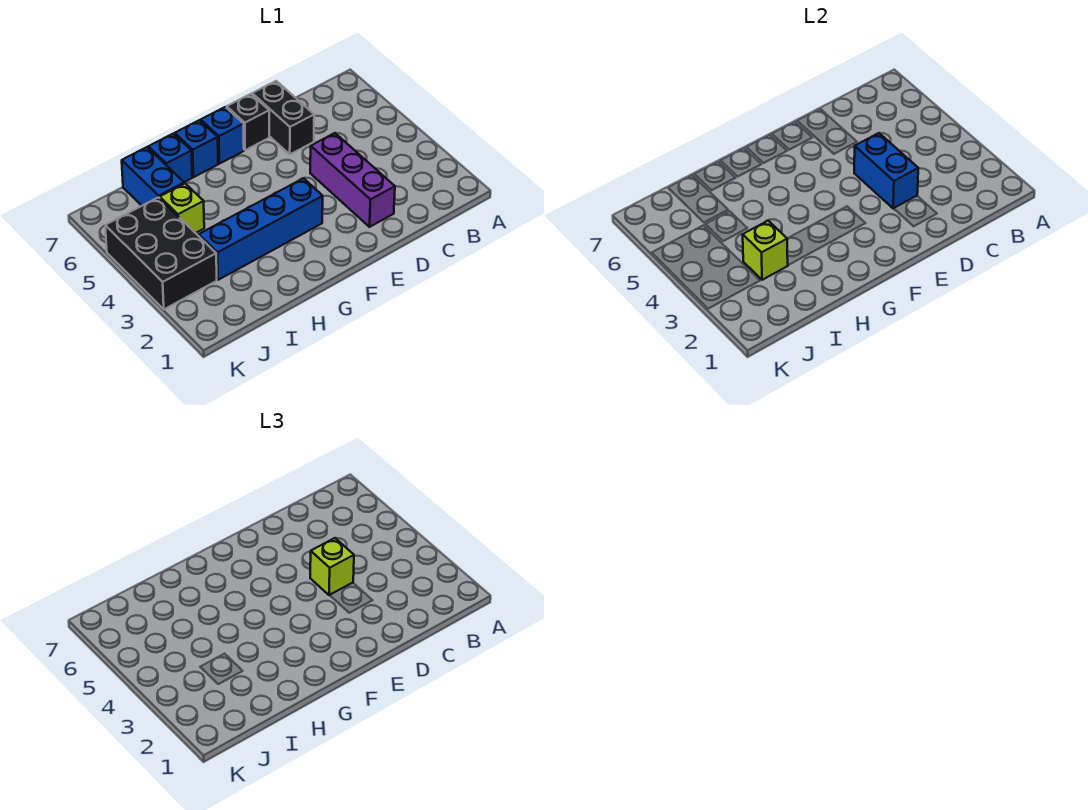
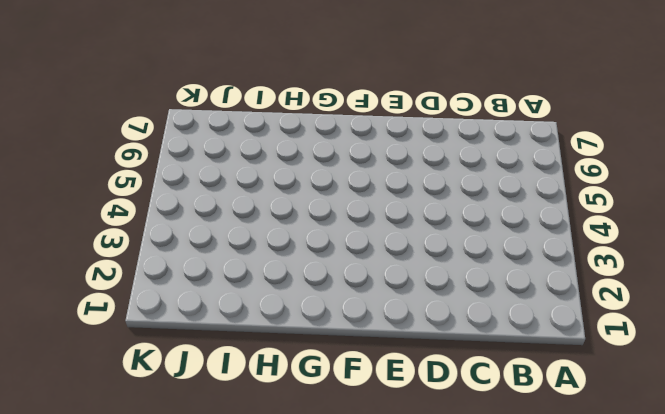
none -> purple 1x3 brick [310,133,395,227]
none -> black 1x2 brick [252,81,314,154]
none -> black 1x1 brick [227,94,269,150]

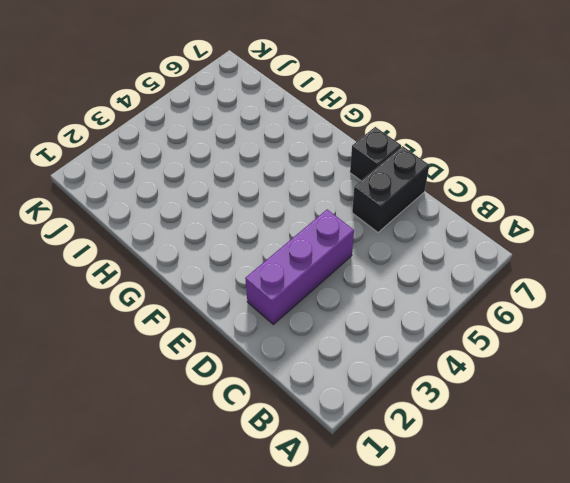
none -> blue 1x4 brick [199,178,323,280]
none -> blue 1x1 brick [201,107,244,164]
none -> blue 1x1 brick [175,120,218,177]

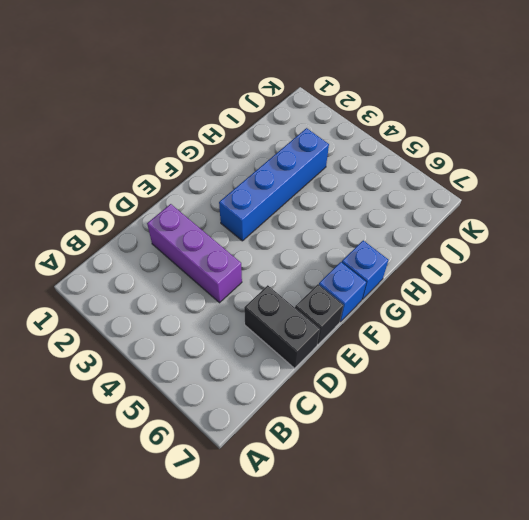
none -> blue 1x1 brick [148,134,192,182]
none -> lime 1x1 brick [160,183,204,233]
none -> blue 1x2 brick [122,147,184,206]

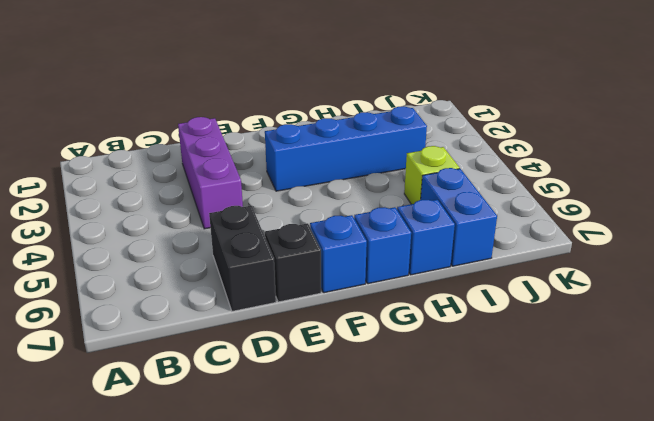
none -> black 2x3 brick [105,197,217,309]
none -> blue 1x2 brick [854,133,918,208]
none -> lime 1x1 brick [743,221,788,280]

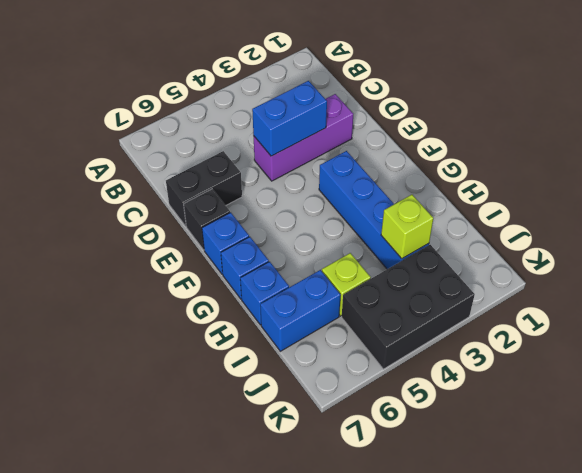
none -> lime 1x1 brick [310,538,354,595]

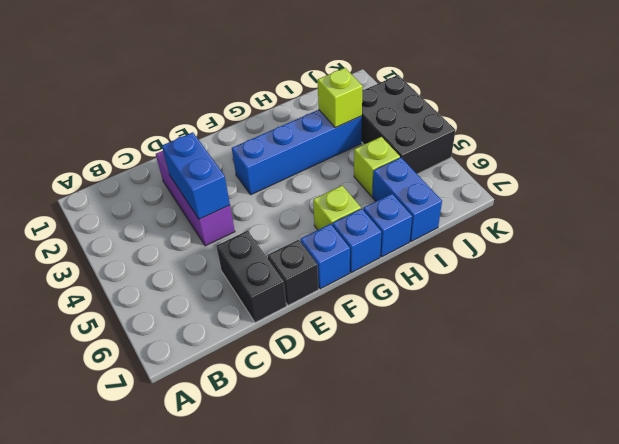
lime 1x1 brick [313,186,361,230] -> lime 1x1 brick moved to [310,538,354,595]

